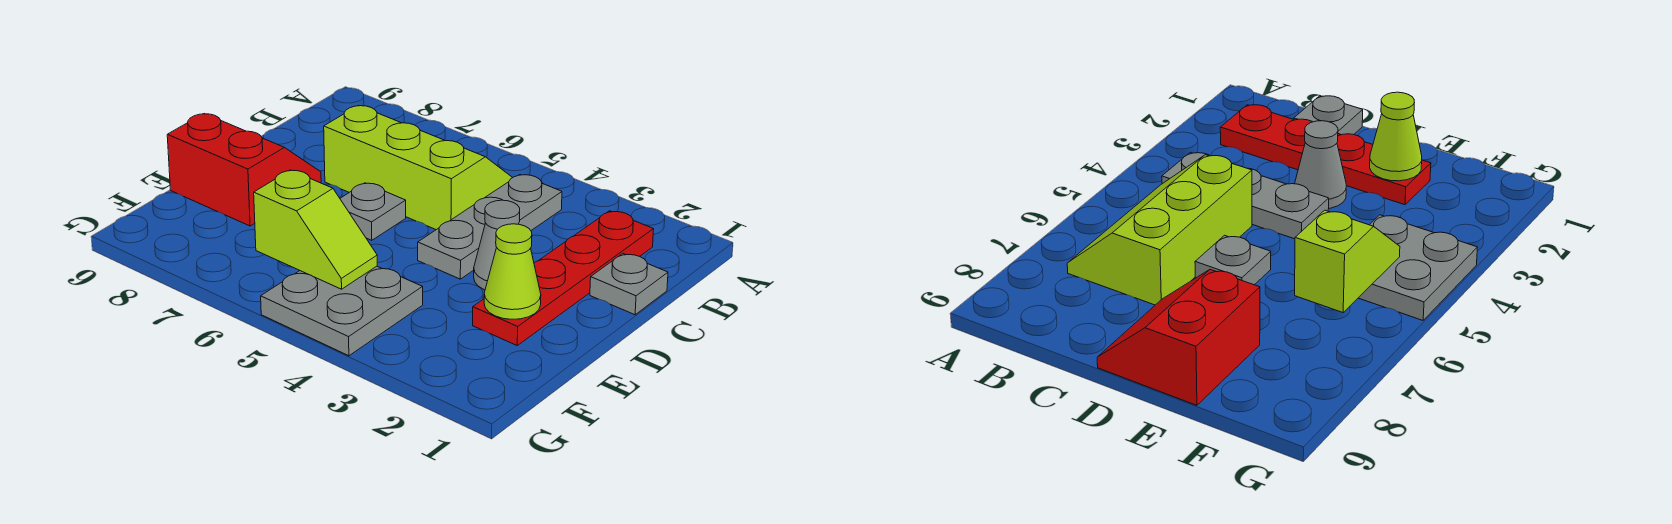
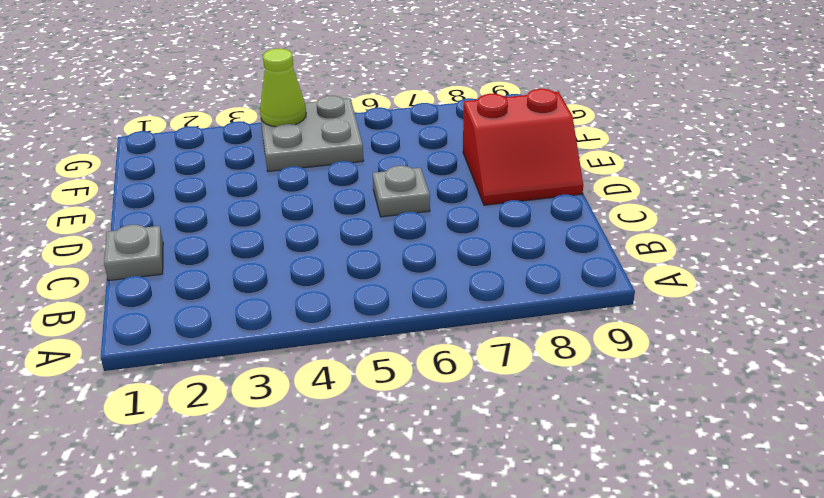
lime 1x1 cone [260,49,306,127] -> lime 1x1 cone moved to [484,224,541,319]
none -> red 1x4 plate [473,211,654,345]
none -> grey 1x3 plate [418,175,562,279]

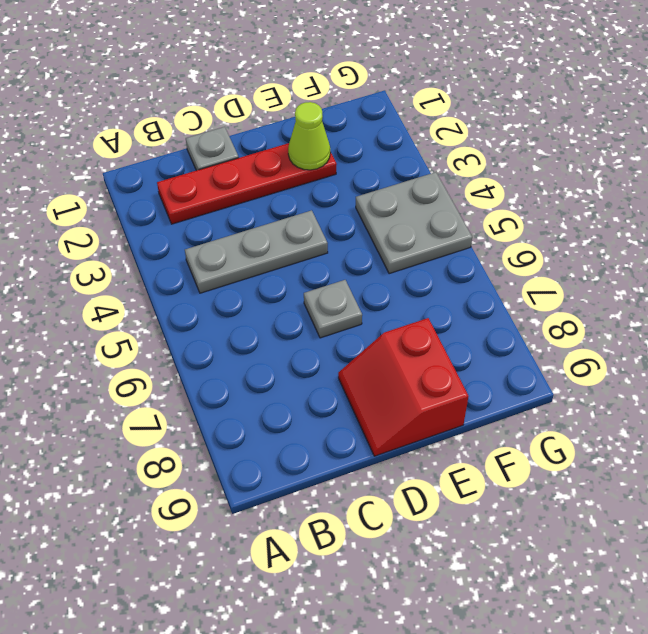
none -> lime 2x3 slope [324,105,512,230]
none -> grey 1x1 cone [474,200,520,290]

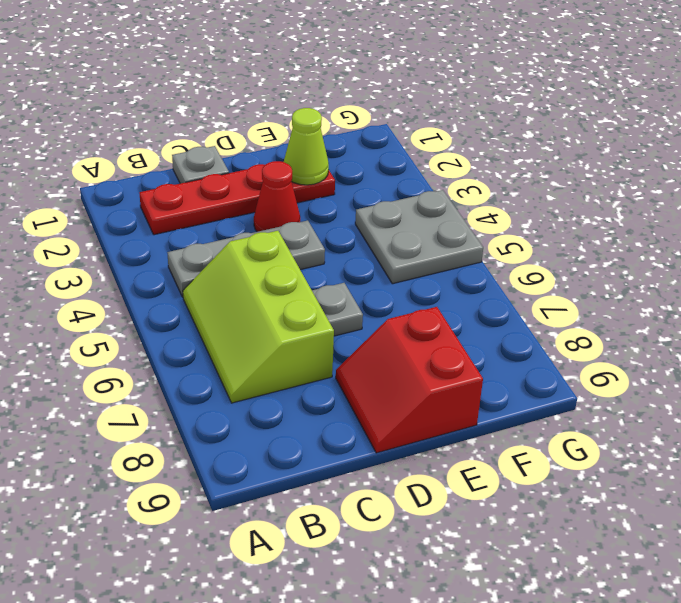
red 1x1 cone [254,161,300,232] -> grey 1x1 cone [474,200,520,290]
none -> lime 1x2 slope [254,170,377,289]

